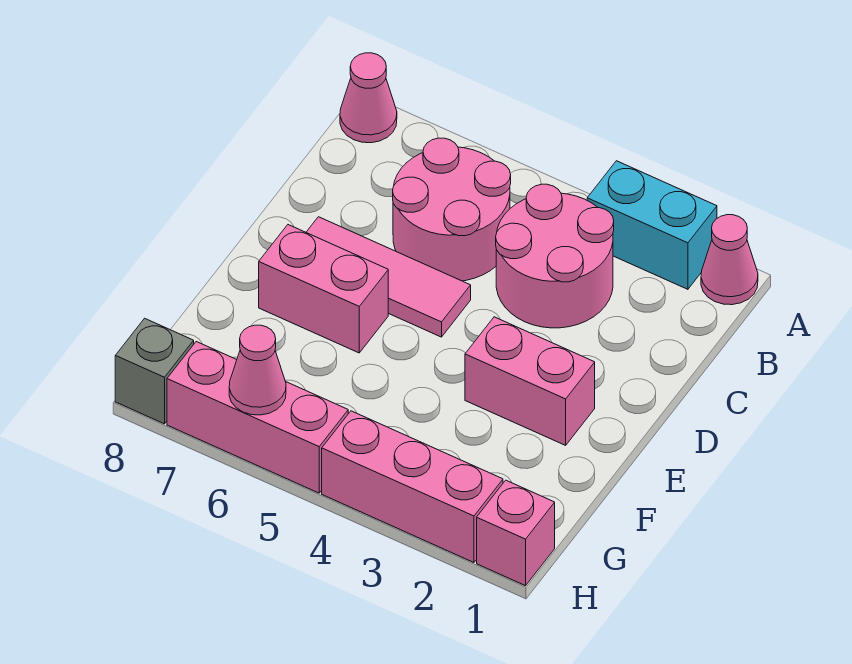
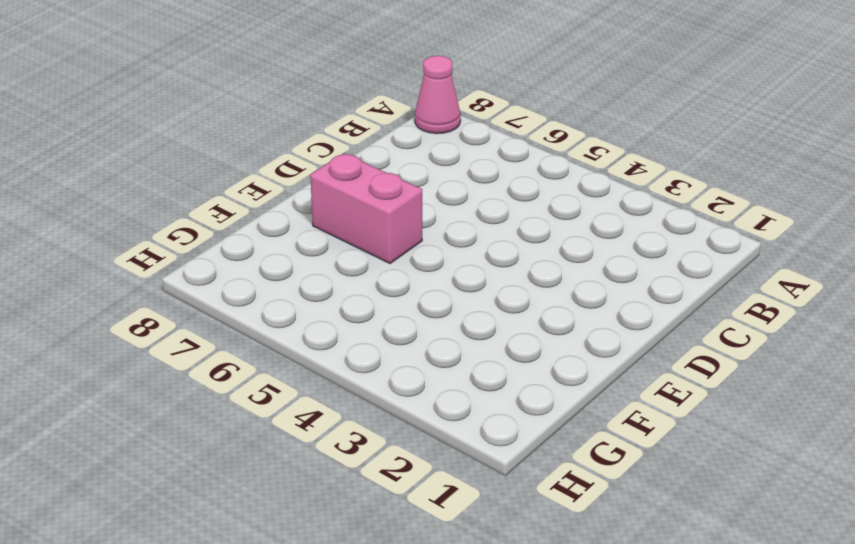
none -> pink 1x1 cone [701,215,758,305]
none -> cyan 1x2 brick [587,161,717,289]
none -> pink 2x2 round brick [496,184,614,328]

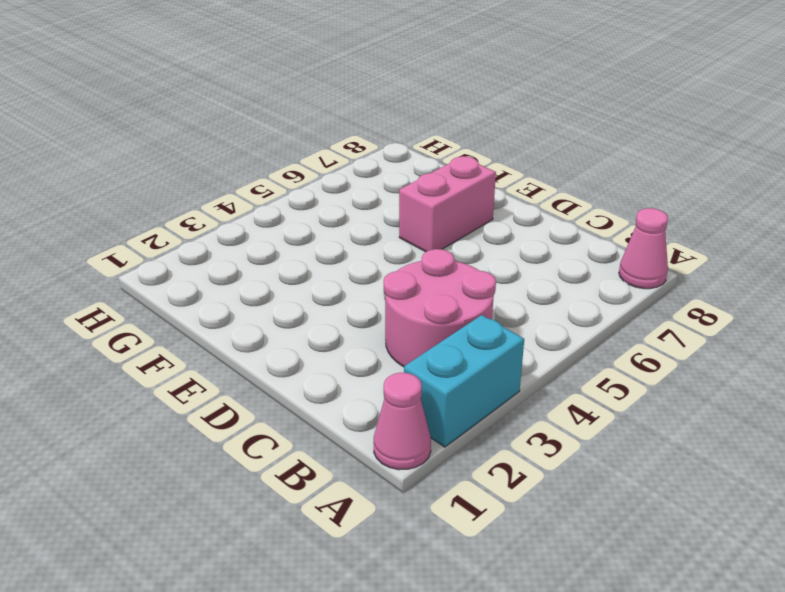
none -> pink 2x2 round brick [393,138,511,281]
none -> pink 1x3 tile [306,217,471,337]
none -> pink 1x2 brick [465,317,595,445]

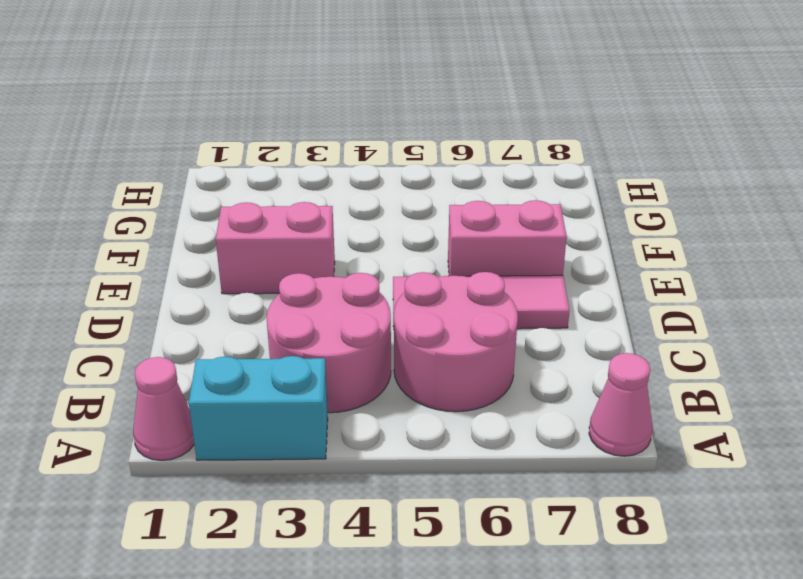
none -> pink 1x1 brick [477,480,555,586]
none -> pink 1x3 brick [322,411,503,562]
none -> pink 1x3 brick [167,342,348,493]

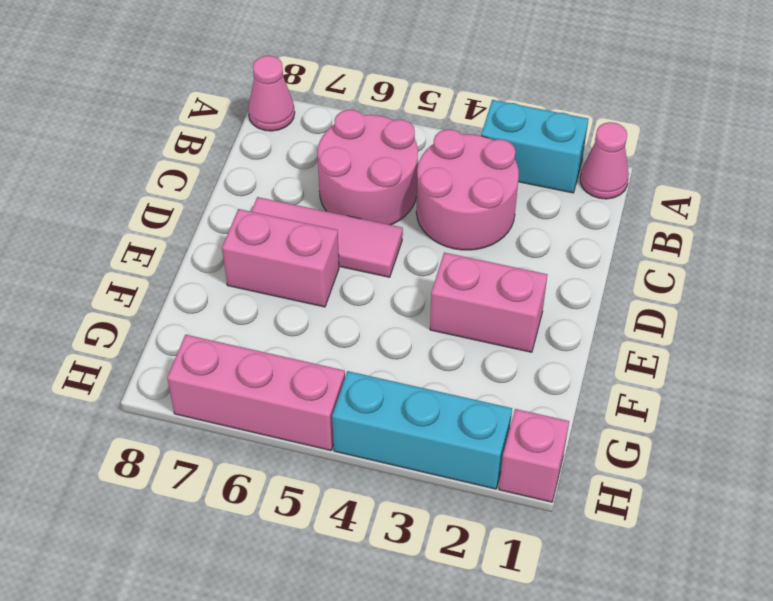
cyan 1x3 brick [332,371,512,489] -> pink 1x3 brick [322,411,503,562]
none -> grey 1x1 brick [115,318,194,424]
none -> pink 1x1 cone [229,325,286,415]

